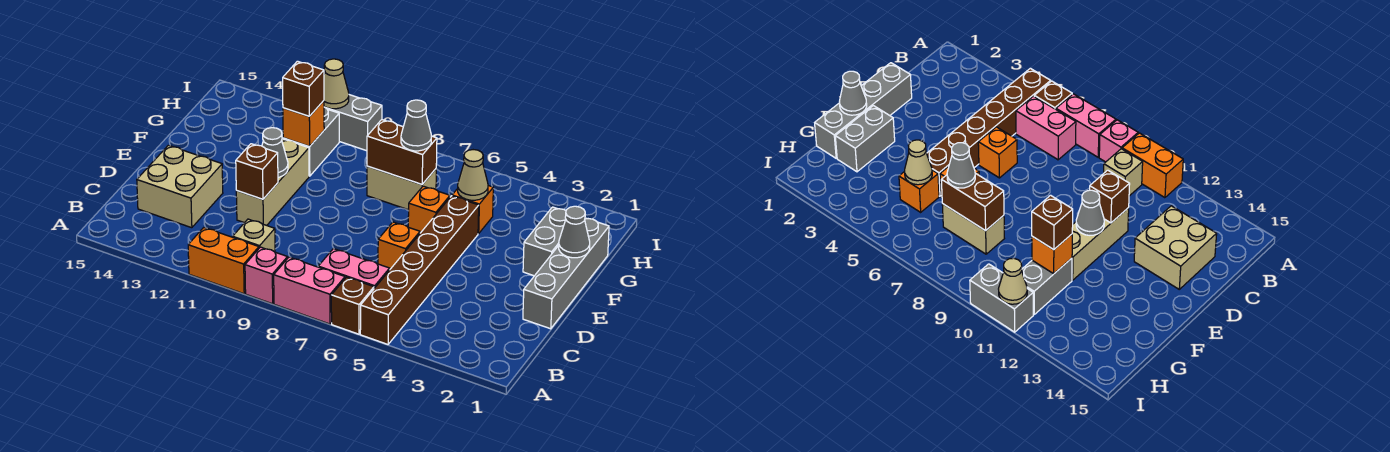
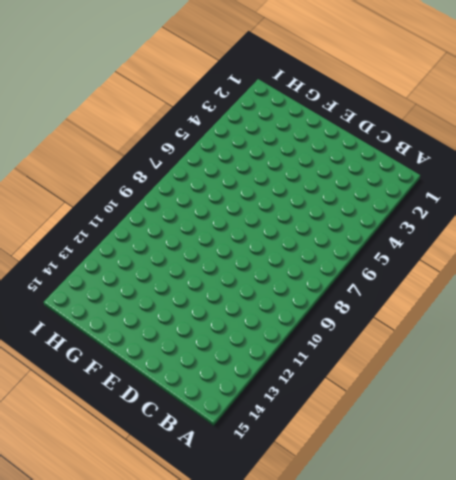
none -> brown 1x6 brick [360,196,479,344]
none -> brown 1x1 brick [331,277,374,334]
none -> pink 1x2 brick [274,257,345,324]

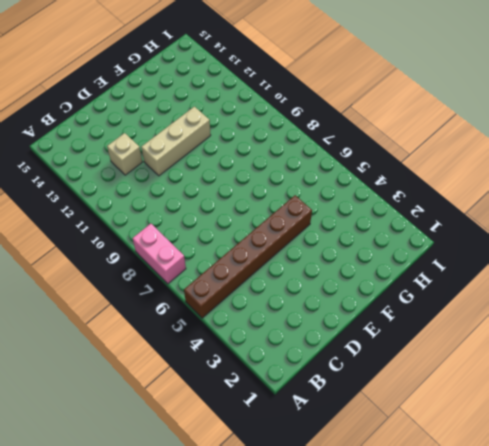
tan 1x1 brick [107,133,142,175] -> tan 1x1 brick moved to [233,219,275,252]
none -> brown 1x1 brick [331,277,374,334]
none -> pink 1x1 brick [245,247,288,304]
none -> orange 1x2 brick [188,228,259,294]

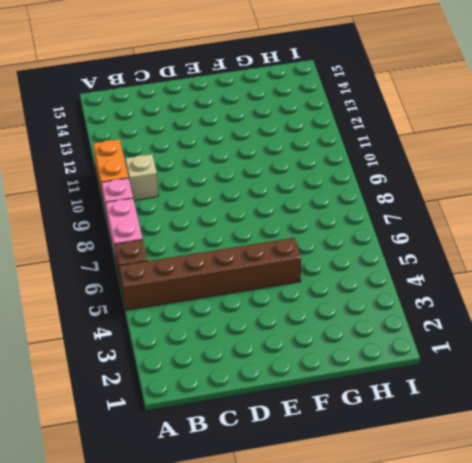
none -> pink 1x2 brick [318,249,390,288]
none -> tan 2x2 brick [137,145,223,228]
none -> grey 1x4 brick [523,218,609,329]

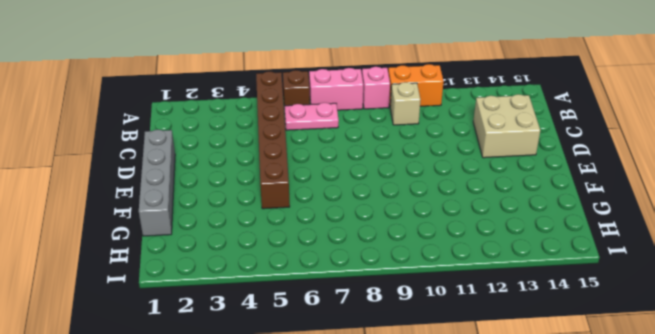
pink 1x2 plate [285,103,339,130] -> pink 1x2 brick [318,249,390,288]
none -> orange 1x1 brick [378,222,420,269]
none -> tan 1x3 brick [236,139,309,225]
none -> grey 1x2 brick [523,207,566,276]

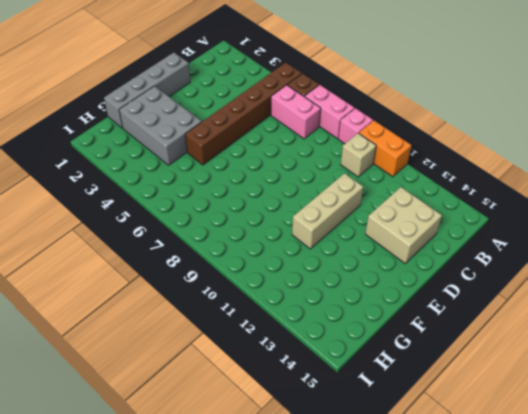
grey 2x3 brick [119,86,202,165] -> grey 1x2 brick [523,207,566,276]
none -> orange 1x1 brick [378,222,420,269]
none -> orange 1x1 brick [408,186,450,233]
none -> orange 1x1 brick [452,186,493,234]

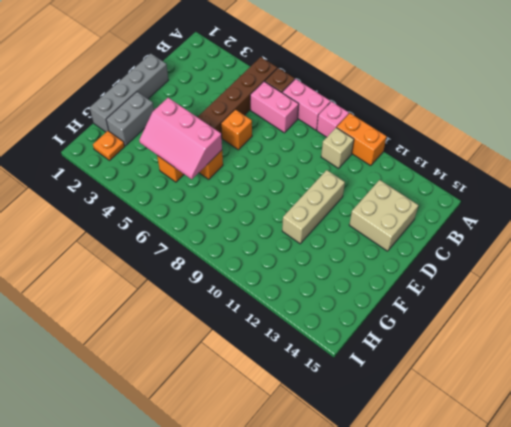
pink 2x3 slope [139,98,222,179] -> tan 1x1 cone [458,150,488,200]
orange 1x1 plate [93,131,125,160] -> none
none -> tan 1x2 brick [367,166,436,210]
none -> grey 1x2 brick [283,107,339,176]
none -> grey 1x2 brick [325,95,382,151]

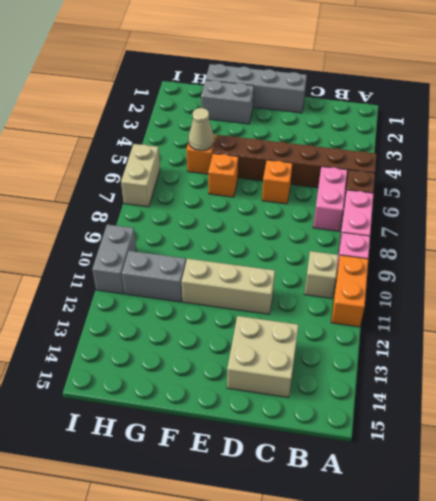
tan 1x2 brick [121,144,160,207] -> tan 1x2 brick moved to [367,166,436,210]
none -> brown 1x1 brick [236,144,278,199]
none -> grey 1x1 cone [262,128,288,177]
none -> grey 1x1 cone [559,206,590,258]

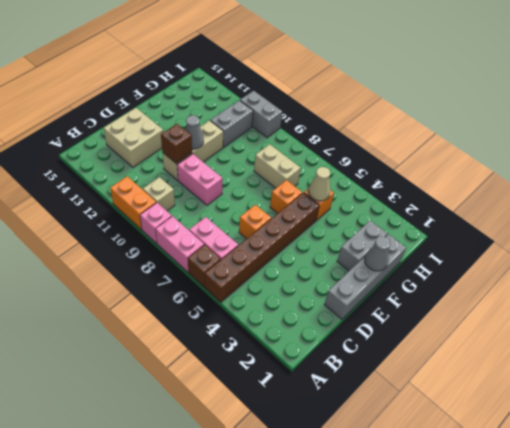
pink 1x2 brick [177,154,223,205] -> none
none -> brown 1x2 brick [367,120,437,184]
none -> orange 1x1 brick [283,101,324,146]
none -> tan 1x1 cone [324,59,349,109]

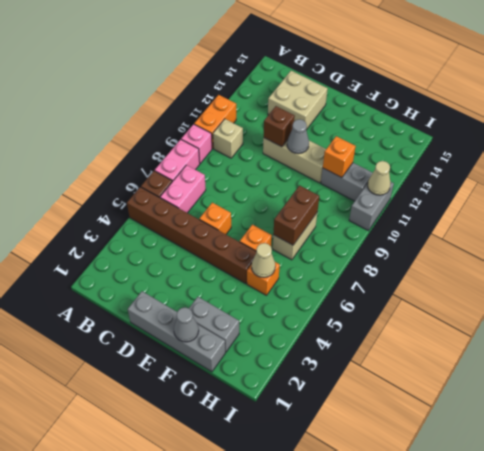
none -> grey 1x1 cone [401,100,431,151]
none -> brown 1x1 brick [283,61,324,116]

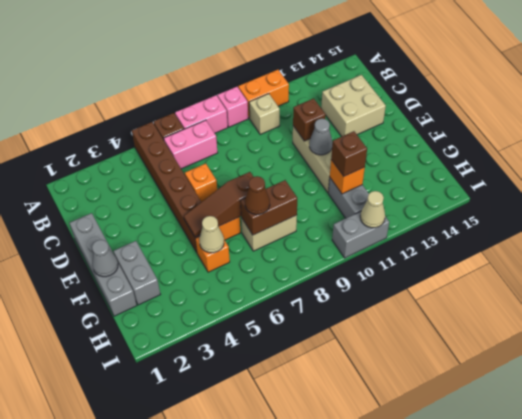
brown 1x3 slope [184,172,253,237] -> none
brown 1x1 cone [245,176,270,215] -> grey 1x1 cone [401,100,431,151]

